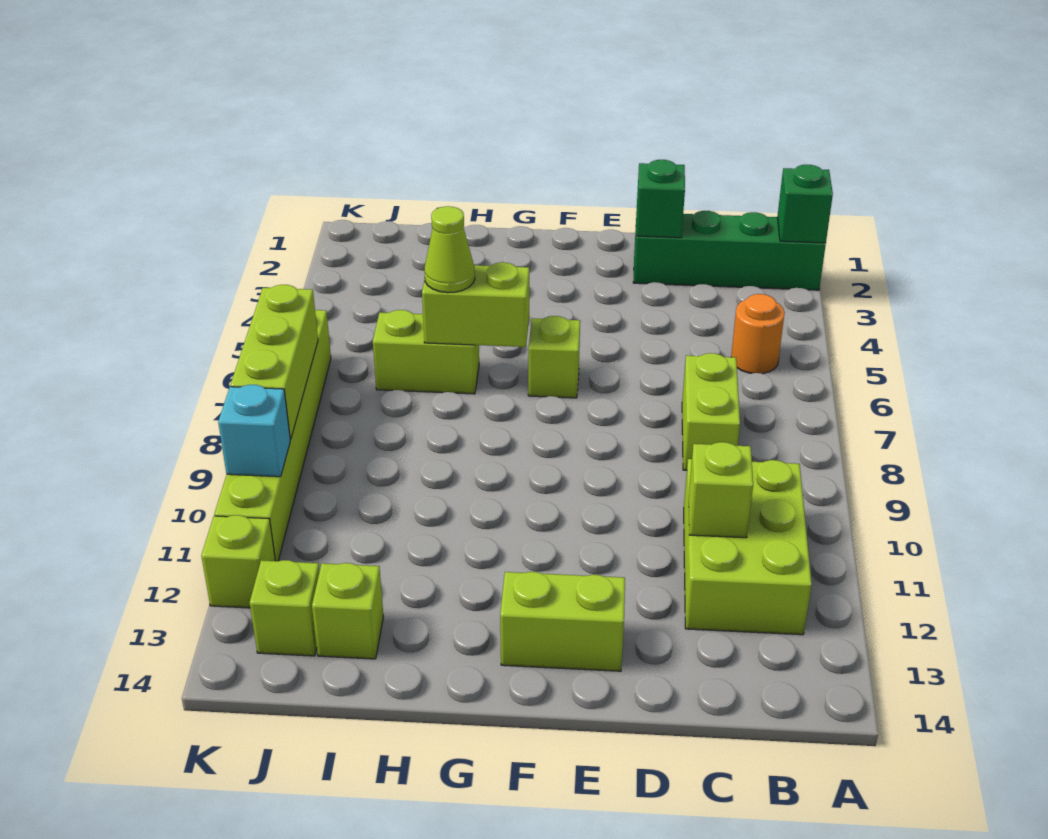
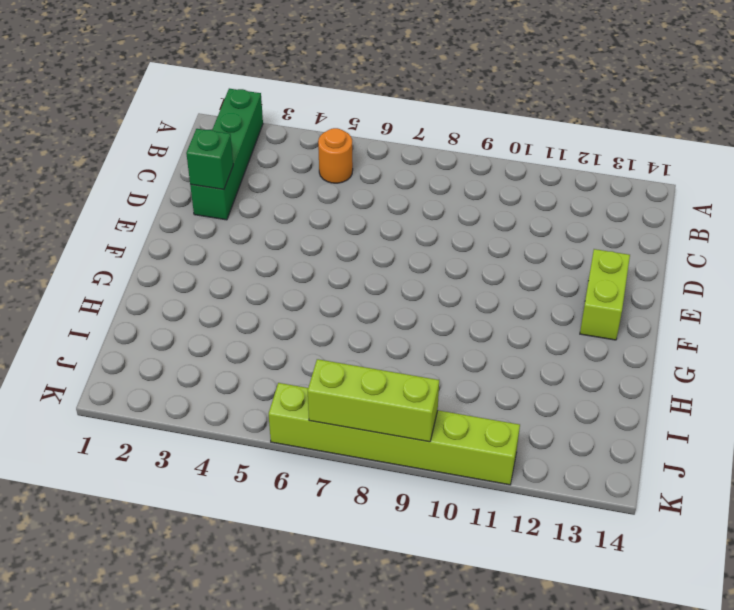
none -> lime 2x3 brick [684,459,812,635]
none -> lime 1x2 brick [682,353,740,470]
none -> lime 1x1 brick [528,316,580,398]

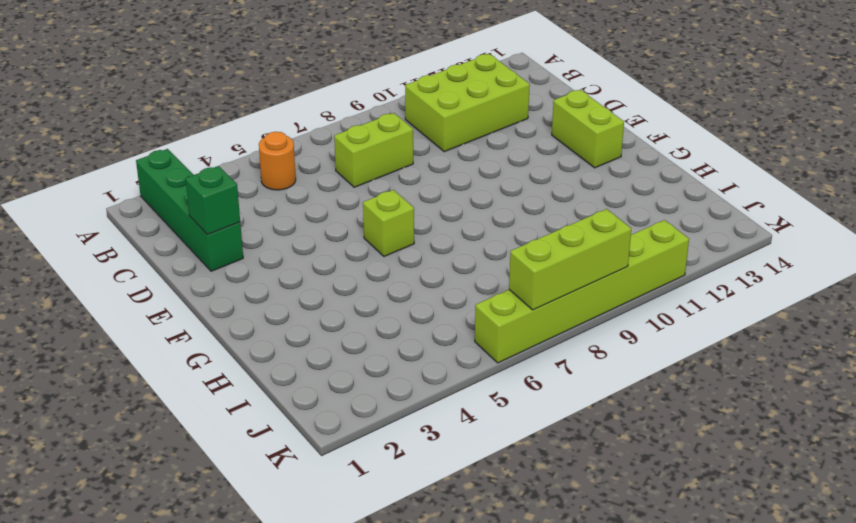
none -> lime 1x2 brick [373,310,479,394]
none -> lime 1x1 brick [312,563,383,659]
none -> lime 1x1 brick [250,560,320,656]

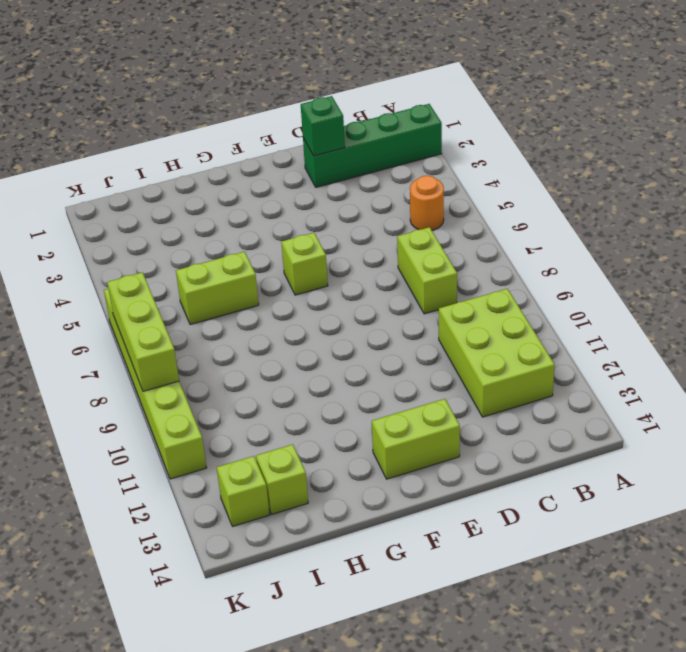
none -> lime 1x1 brick [201,515,275,608]
none -> green 1x1 brick [777,165,833,243]
none -> lime 1x1 brick [689,442,753,538]

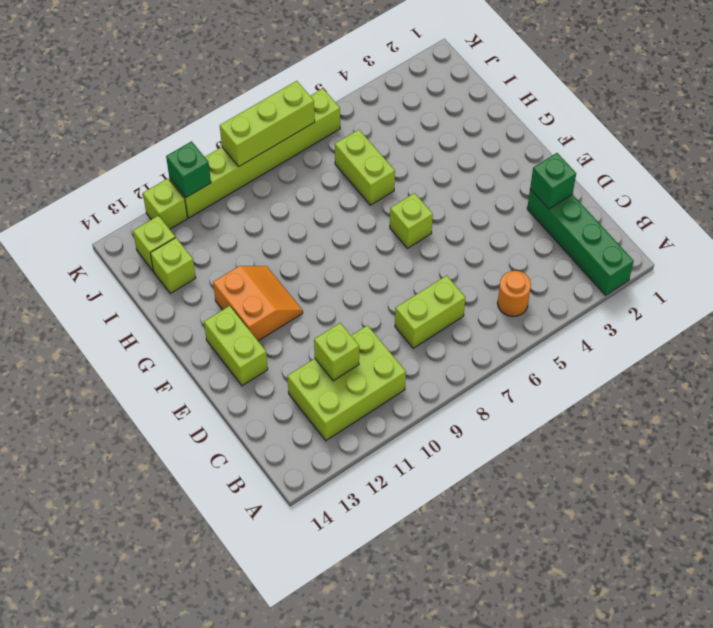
orange 2x2 slope [213,266,303,341] -> none
green 1x1 brick [166,141,211,197] -> green 1x1 brick moved to [777,165,833,243]
none -> lime 1x2 brick [422,262,529,347]
none -> cyan 1x1 brick [218,385,290,477]
none -> lime 1x1 cone [424,206,475,293]

